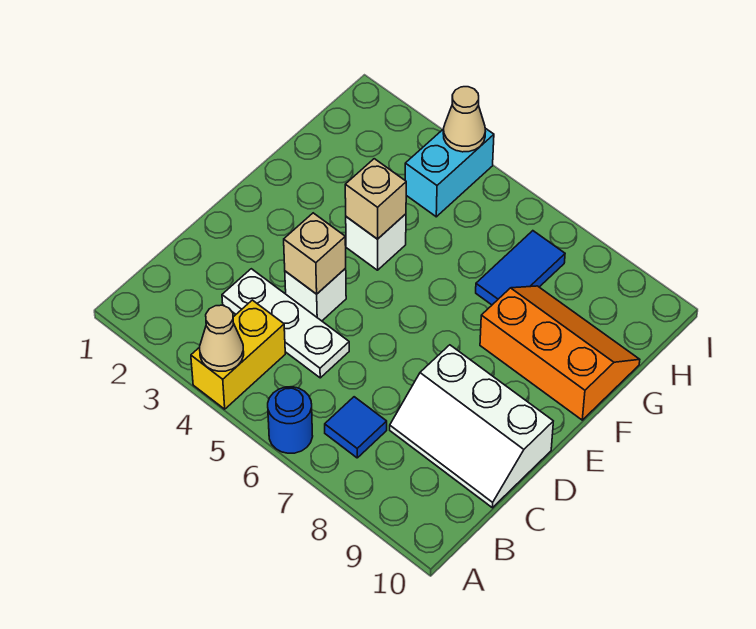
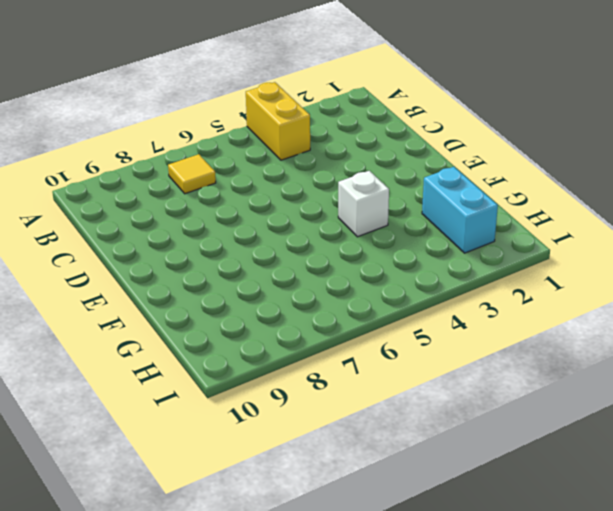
yellow 1x1 tile [168,154,216,194] -> blue 1x1 tile [325,397,387,458]
cyan 1x2 brick [422,167,498,253] -> cyan 1x2 brick moved to [405,128,494,217]
none -> blue 1x1 round brick [268,387,313,453]
none -> white 1x3 plate [222,269,349,378]
none -> white 2x3 slope [390,345,553,508]

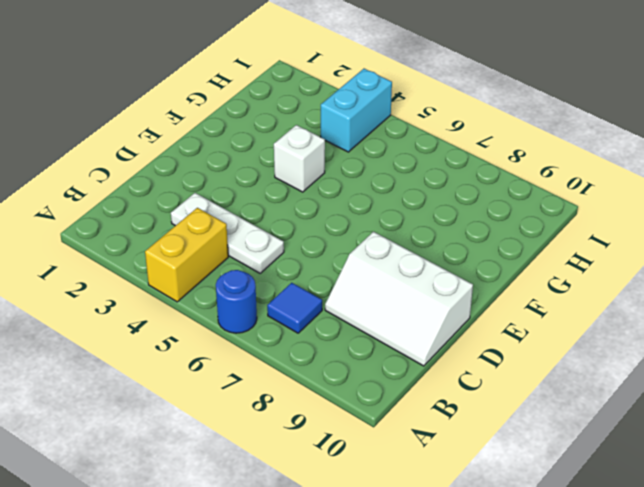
none -> white 1x1 brick [285,268,346,321]
none -> orange 2x3 slope [480,286,640,420]
none -> blue 1x2 tile [476,231,565,305]

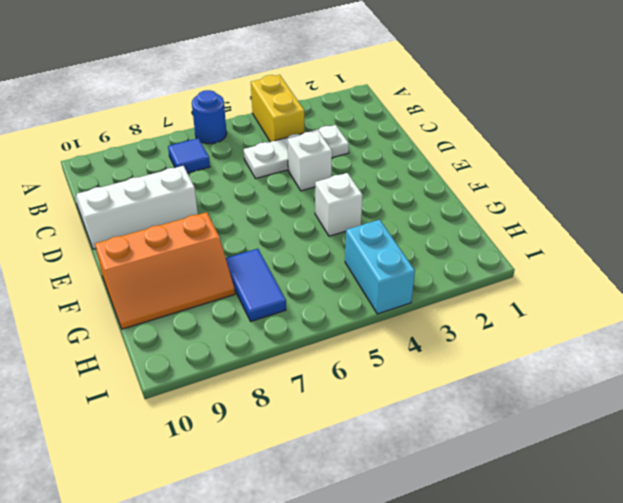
none -> tan 1x1 cone [200,305,244,371]
none -> tan 1x1 brick [284,213,346,294]
none -> tan 1x1 brick [345,159,406,239]

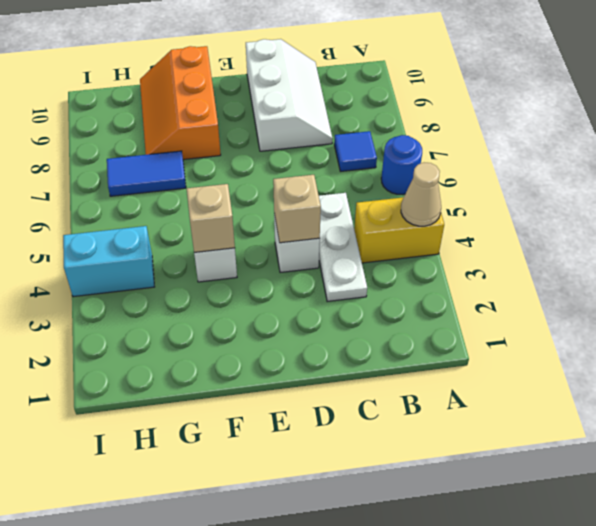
none -> tan 1x1 cone [443,87,486,152]

